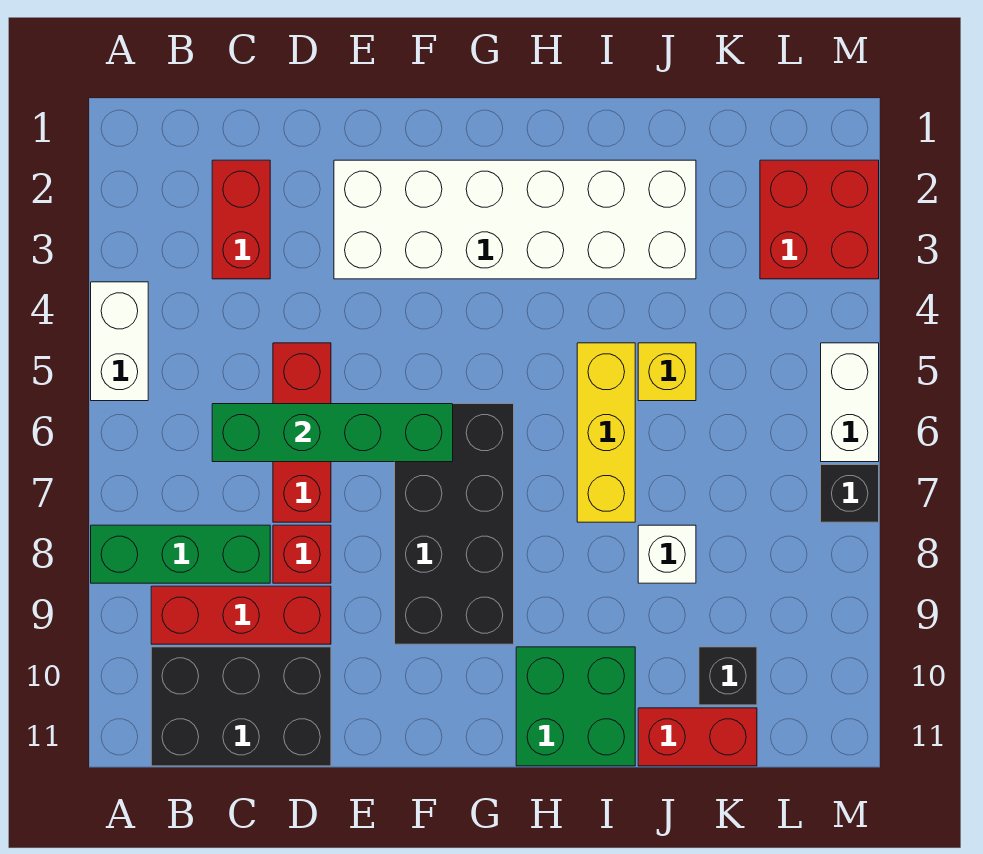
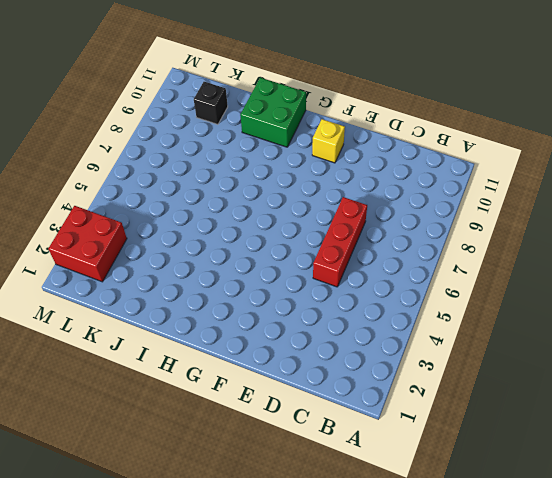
yellow 1x1 brick [312,119,345,163] -> yellow 1x1 brick moved to [638,343,696,401]
none -> white 1x2 brick [91,282,148,401]
none -> green 1x3 brick [91,525,270,583]
none -> red 1x3 brick [151,586,331,644]

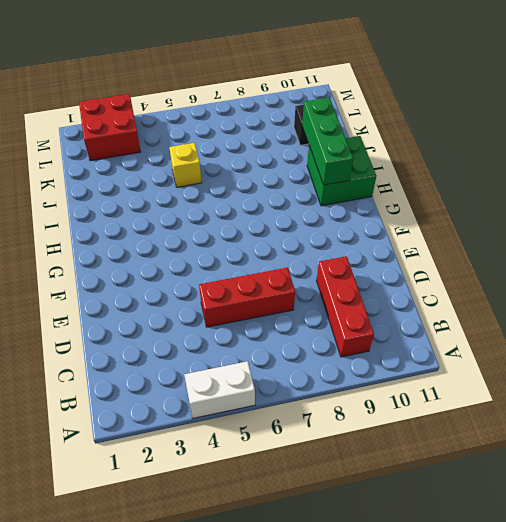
green 1x3 brick [302,97,353,185] -> green 1x3 brick moved to [91,525,270,583]
none -> black 2x3 brick [151,647,331,766]
none -> red 1x2 brick [212,160,270,279]
none -> red 1x1 brick [273,525,331,583]

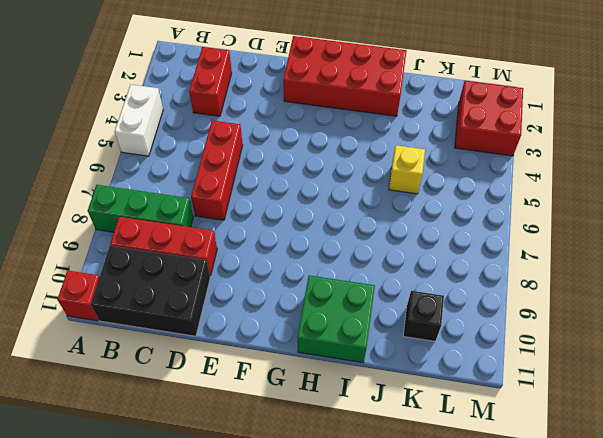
red 1x1 brick [57,270,100,321] -> red 1x1 brick moved to [273,525,331,583]
red 2x4 brick [283,36,407,116] -> white 2x6 brick [334,160,696,279]
none -> black 2x4 brick [395,404,514,644]
none -> yellow 1x3 brick [577,343,635,522]
none -> white 1x1 brick [638,525,696,583]

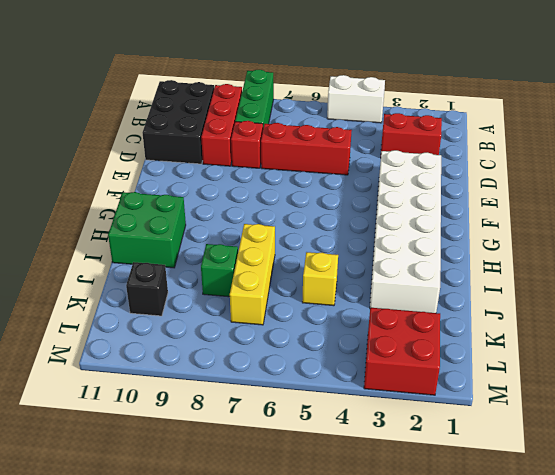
yellow 1x3 brick [230,224,275,325] -> yellow 1x3 brick turned to [577,343,635,522]
green 1x1 brick [201,244,238,297] -> white 1x1 brick [638,525,696,583]
none -> black 2x4 brick [395,404,514,644]
none -> red 1x2 brick [638,708,757,766]
none -> white 1x2 brick [821,343,879,462]

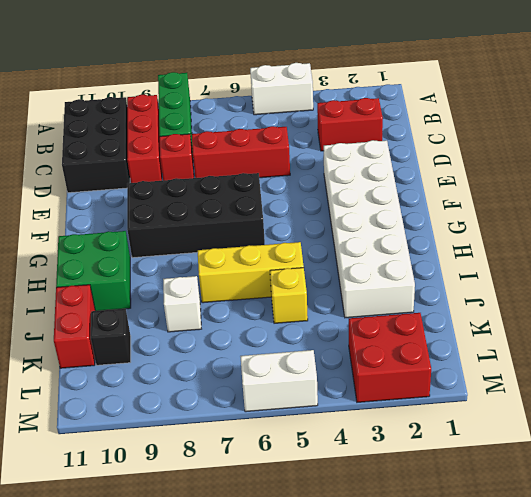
none -> black 1x1 brick [821,465,879,522]
none -> green 1x4 brick [212,404,453,462]

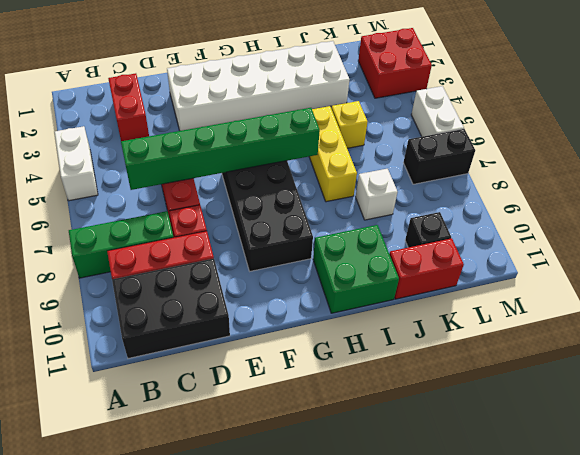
green 1x6 brick [121,108,320,190] -> green 1x4 brick [212,404,453,462]
black 1x2 brick [403,129,475,184] -> black 1x1 brick [821,465,879,522]

